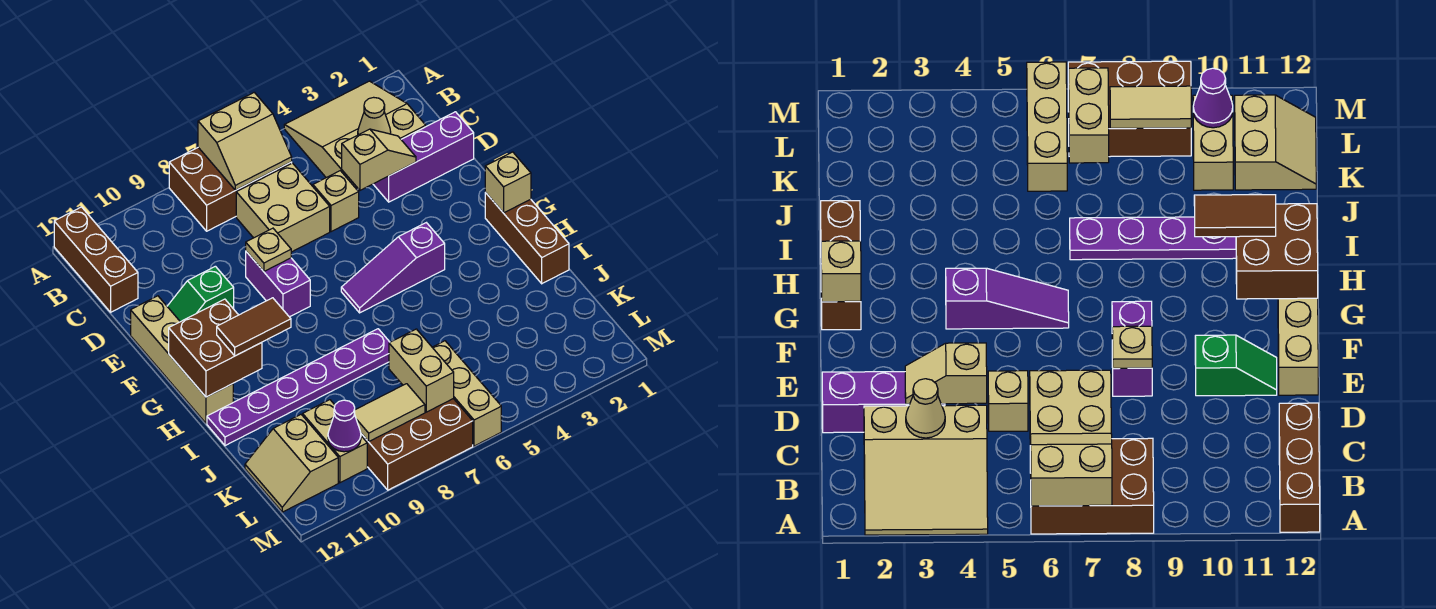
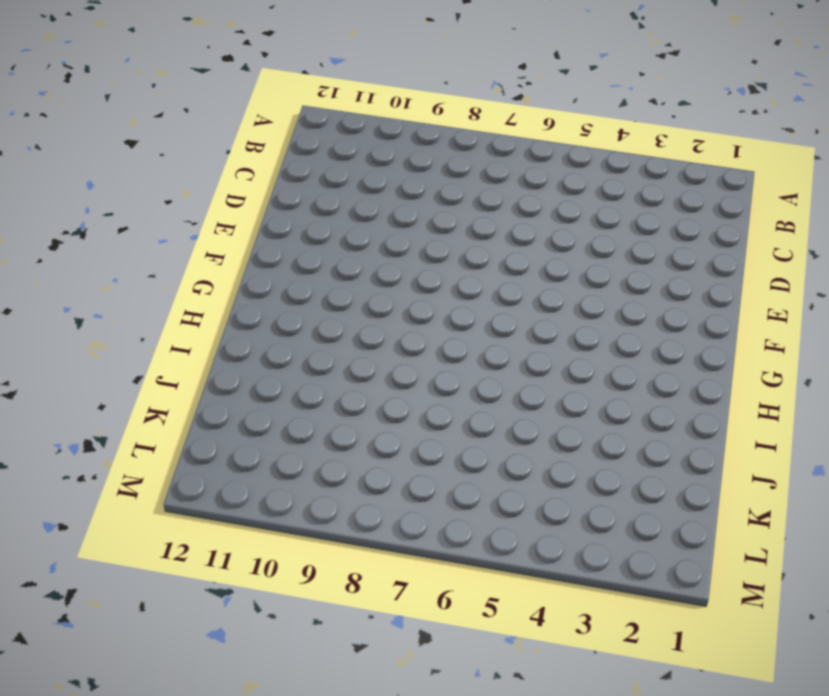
none -> tan 3x3 slope [284,81,426,187]
none -> brown 2x3 brick [169,148,292,231]
none -> brown 1x3 brick [54,207,138,312]

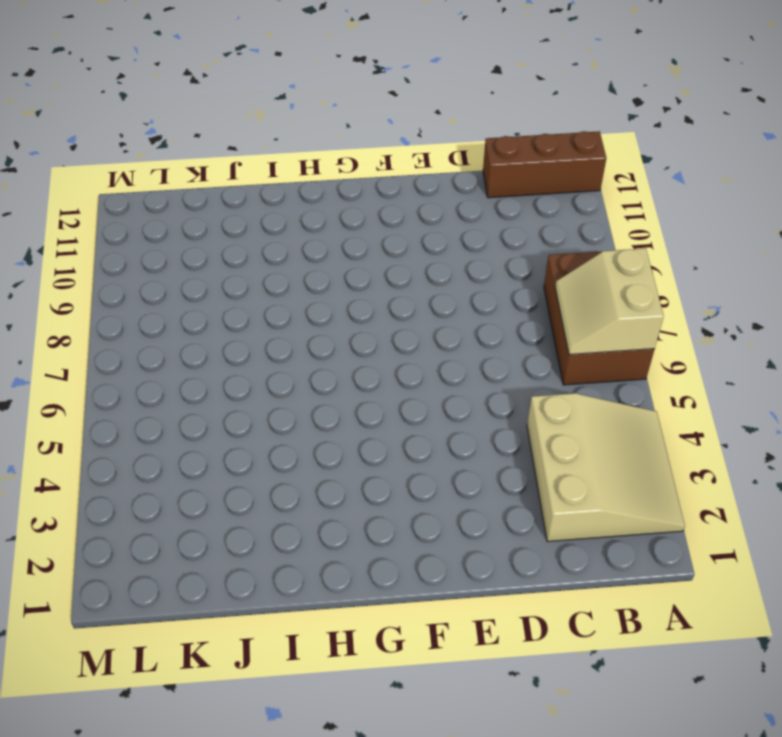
none -> tan 2x2 brick [236,163,330,252]
none -> purple 1x3 brick [373,112,474,202]
none -> tan 1x1 brick [313,171,359,232]

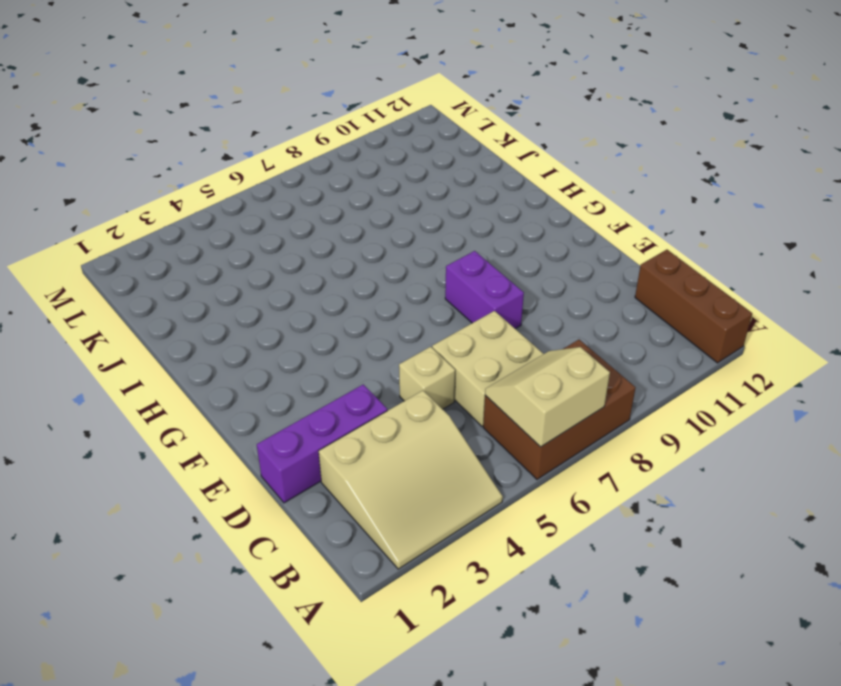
none -> green 1x2 slope [167,266,234,322]
none -> tan 1x4 brick [131,296,233,423]
none -> brown 1x3 brick [485,193,569,284]

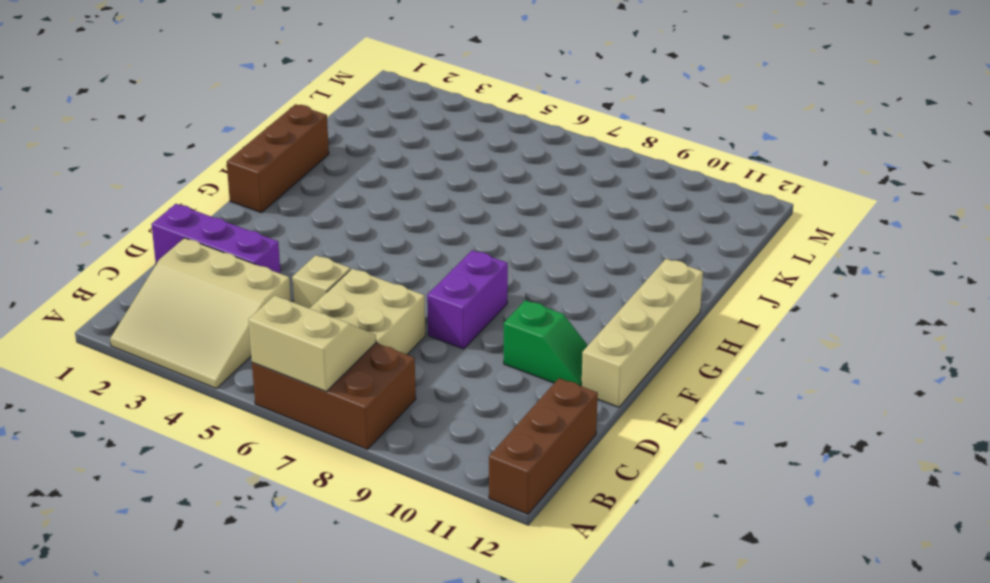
none -> purple 1x3 slope [341,223,445,313]
none -> purple 1x6 plate [207,329,390,446]
none -> tan 1x3 brick [432,341,501,446]

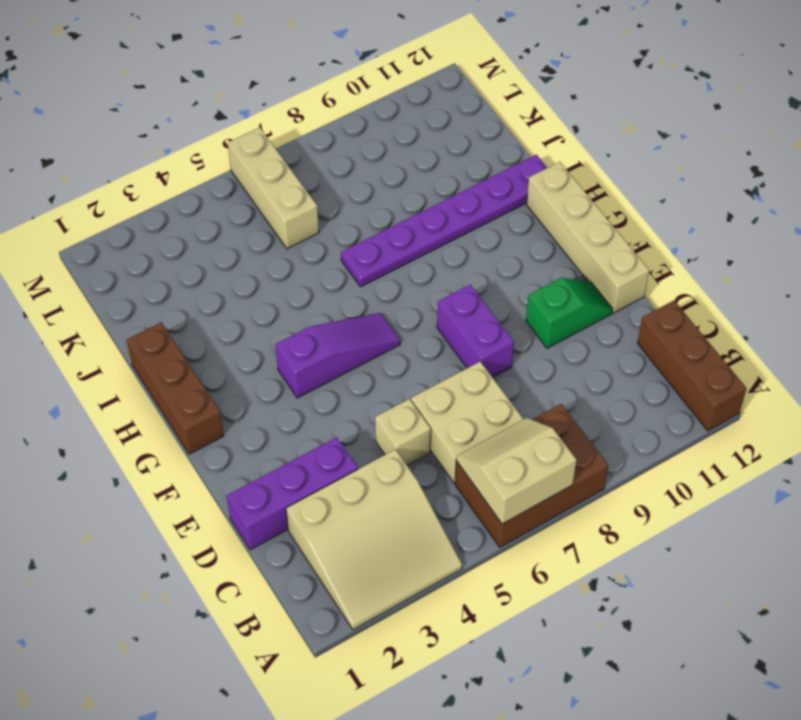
none -> tan 1x2 brick [303,400,367,483]
none -> tan 2x2 slope [245,415,338,512]
none -> brown 2x3 brick [361,399,473,490]

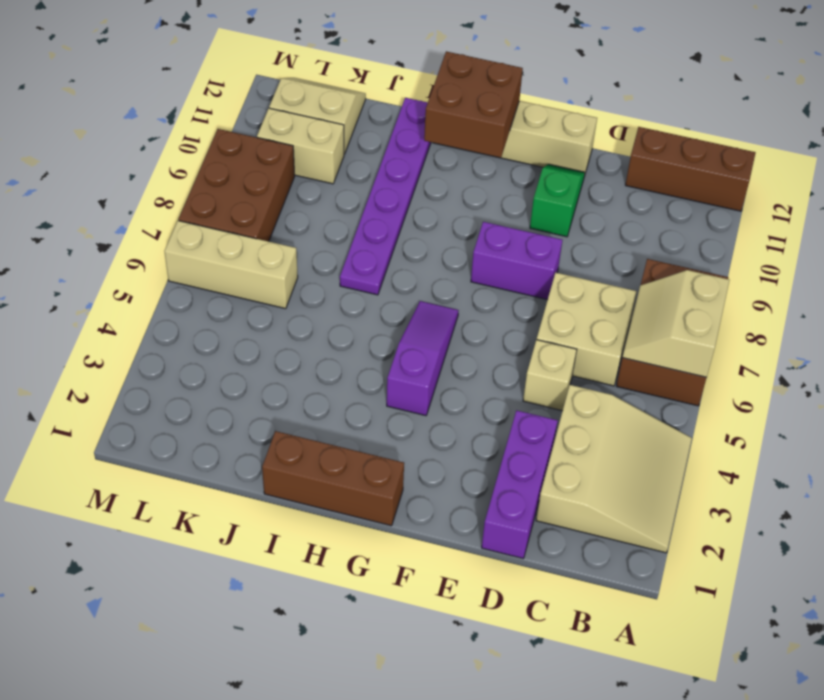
none -> tan 1x1 cone [358,97,391,135]
none -> tan 1x2 slope [342,129,416,190]
none -> tan 1x1 plate [246,228,291,271]

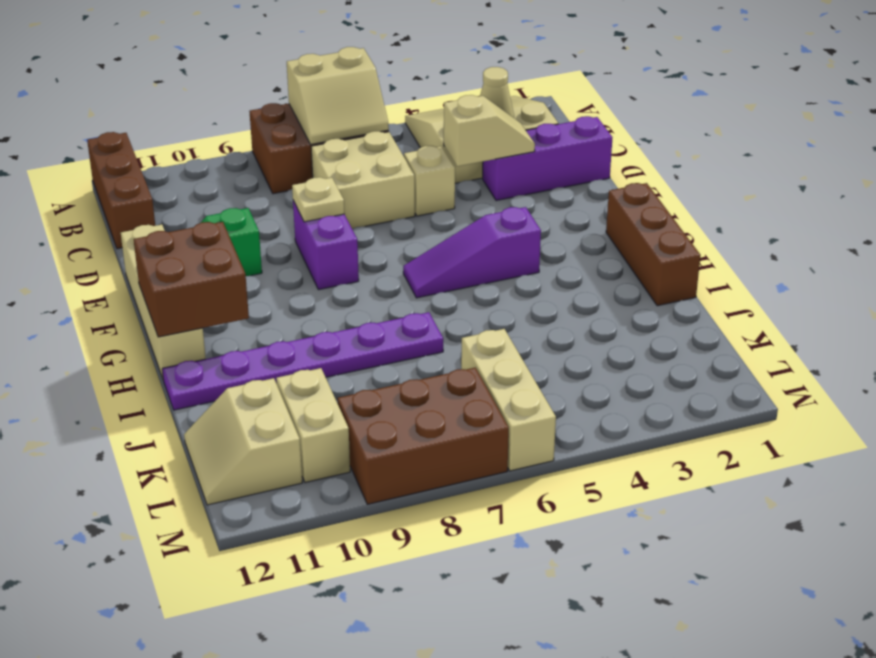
none -> tan 1x1 brick [485,152,531,213]
none -> tan 1x2 brick [389,329,454,412]
none -> tan 1x2 tile [355,384,425,442]

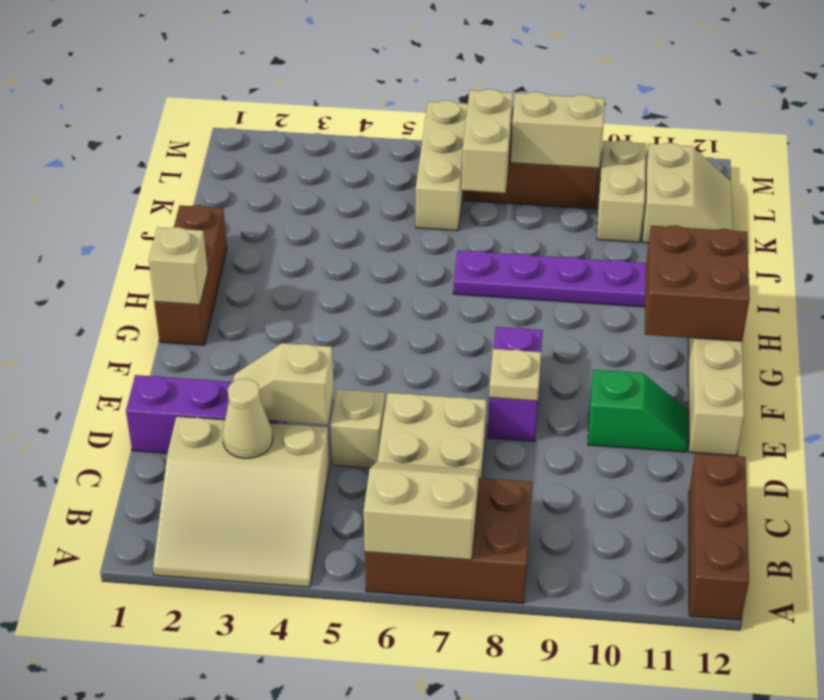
tan 1x2 brick [511,92,605,168] -> tan 1x2 tile [355,384,425,442]
none -> purple 1x3 slope [341,223,445,313]
none -> purple 1x1 cone [328,400,361,452]
none -> brown 1x2 tile [217,298,291,356]

